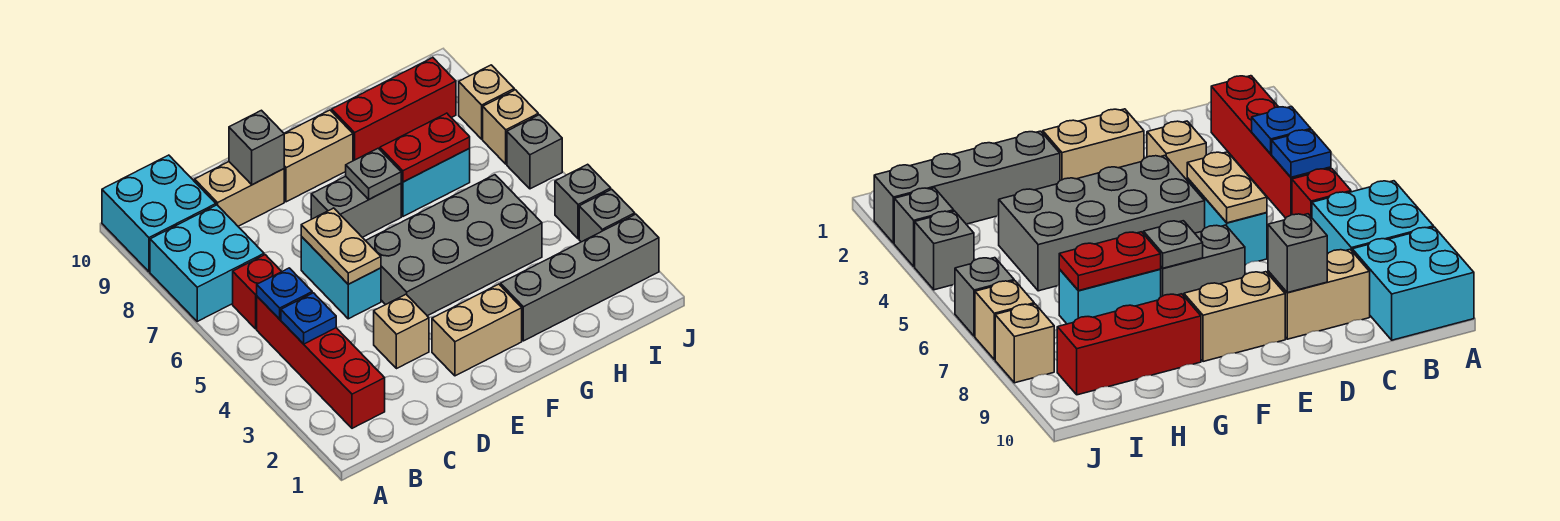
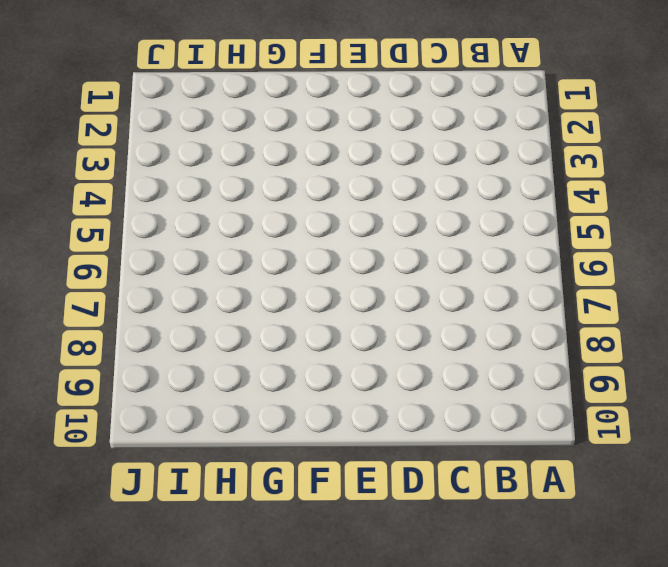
none -> cyan 2x2 brick [150,205,264,321]
none -> cyan 2x2 brick [102,155,216,272]
none -> red 1x4 brick [257,297,385,428]

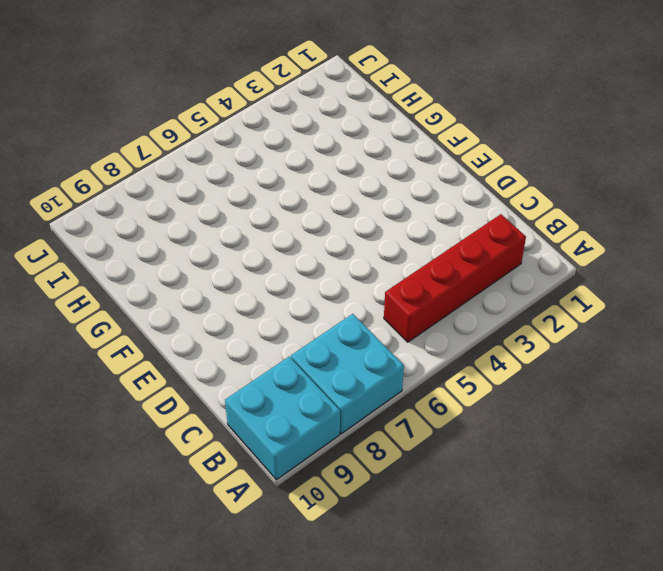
none -> red 1x1 brick [233,255,282,329]
none -> tan 1x2 brick [195,162,284,226]
none -> tan 1x1 brick [374,294,429,369]

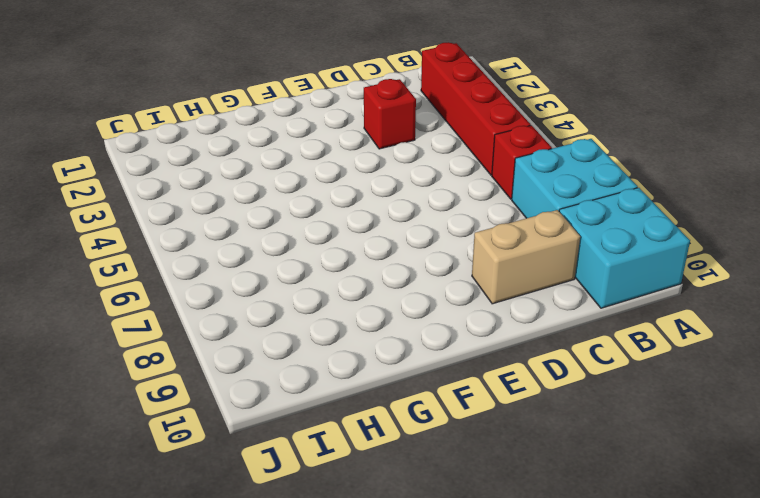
red 1x1 brick [364,79,416,149] -> tan 1x1 brick [374,294,429,369]
none -> cyan 1x2 brick [301,237,381,319]
none -> tan 1x2 brick [432,284,522,376]
none -> grey 2x4 brick [366,175,542,316]

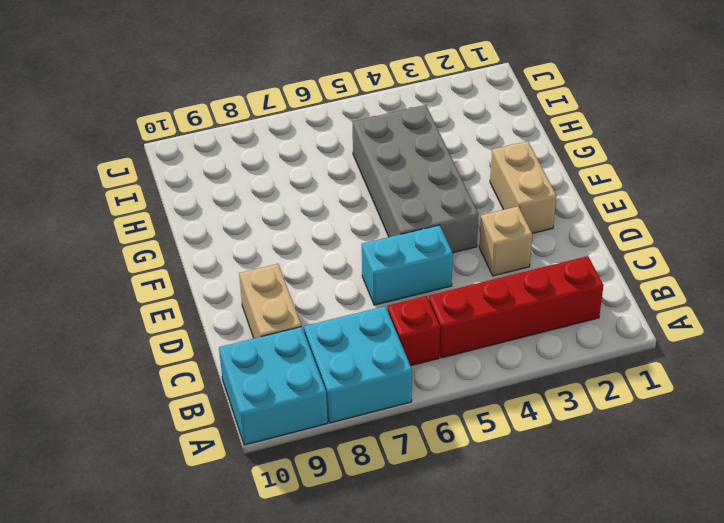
none -> grey 1x2 brick [311,176,401,237]
none -> tan 1x2 brick [284,110,353,202]
none -> grey 1x4 brick [500,214,659,341]

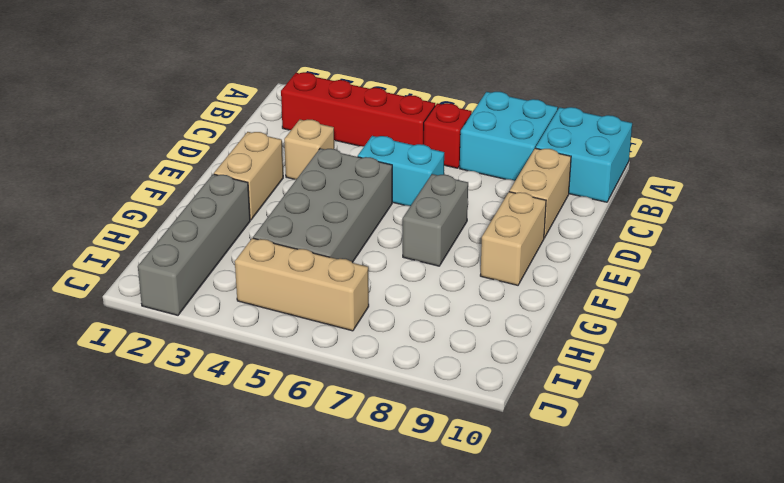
tan 1x3 brick [235,238,369,331] -> none
none -> cyan 1x2 brick [401,148,470,216]
none -> red 1x3 brick [332,58,456,161]
none -> grey 1x1 brick [579,189,635,242]

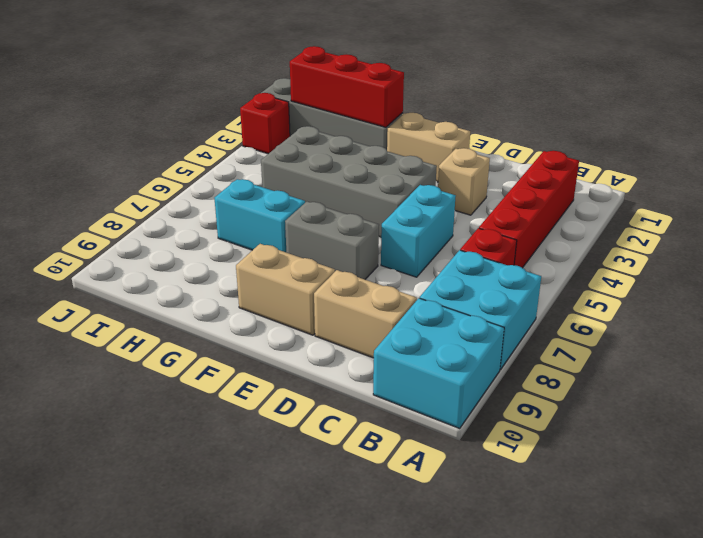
red 1x3 brick [290,46,404,127] -> red 1x3 brick moved to [332,58,456,161]
red 1x1 brick [240,93,290,154] -> grey 1x1 brick [579,189,635,242]
none -> grey 1x1 brick [555,164,611,239]
none -> grey 1x1 brick [507,115,562,189]
none -> tan 1x1 brick [483,90,538,164]

